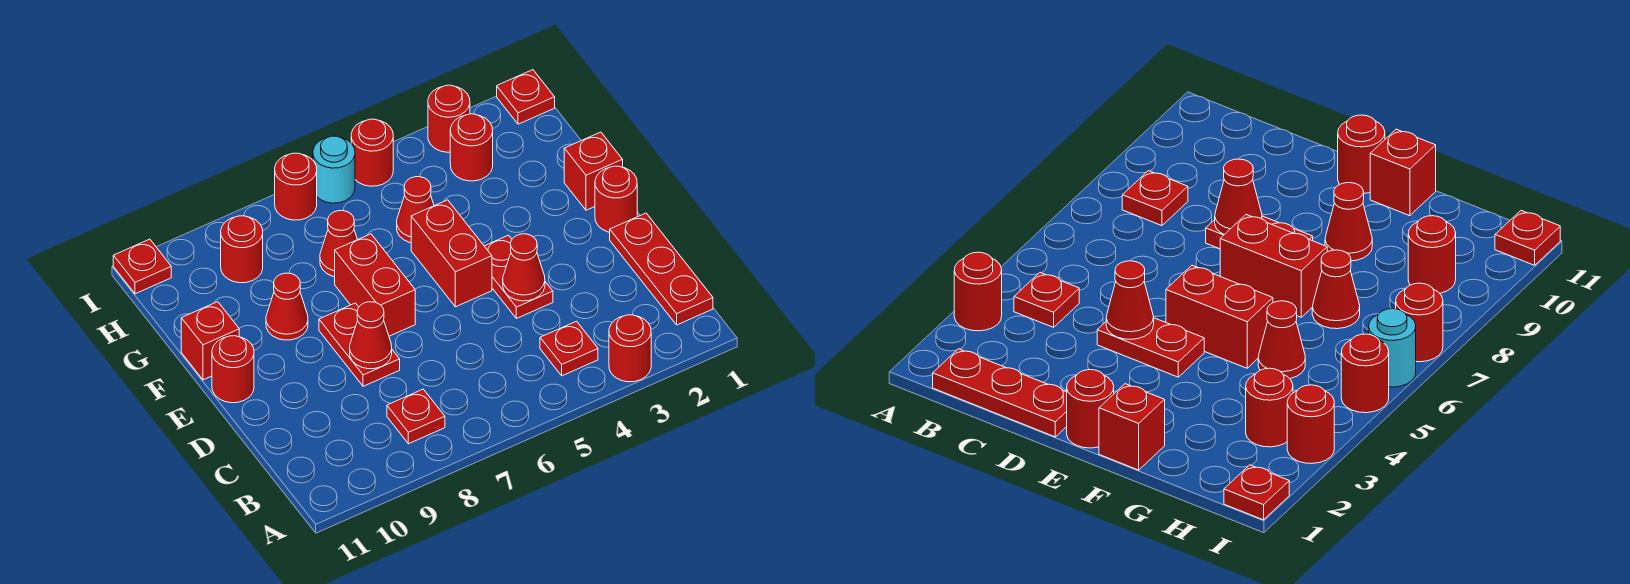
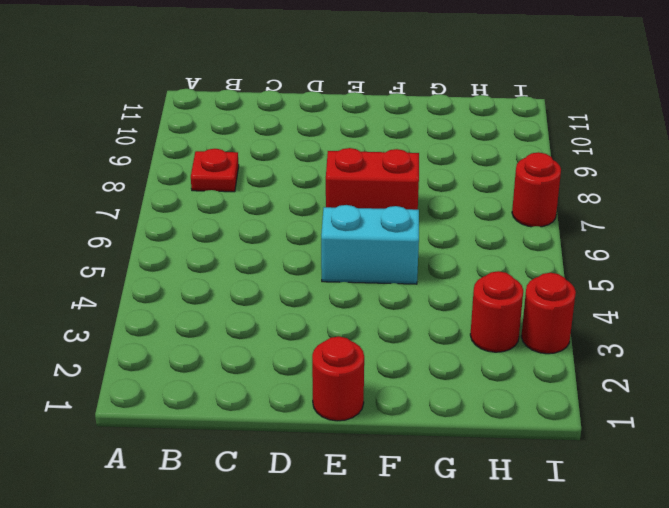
cyan 1x2 brick [321,205,419,284] -> red 1x2 brick [411,200,492,307]
none -> red 1x1 round brick [609,315,651,382]
none -> red 1x3 plate [610,213,713,325]
none -> red 1x1 plate [540,321,598,376]

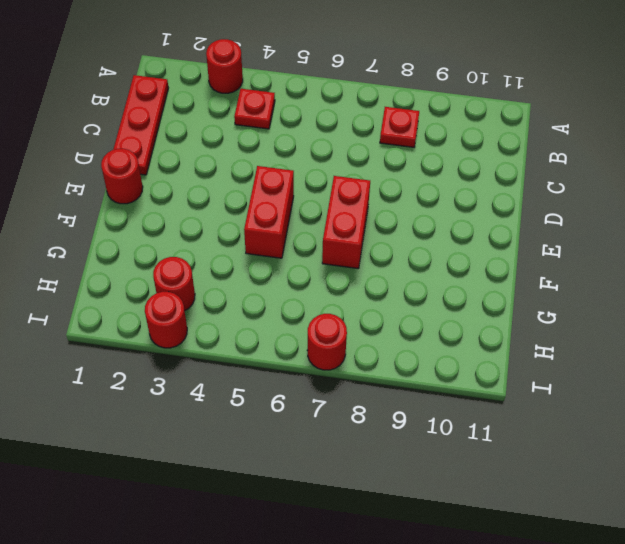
none -> red 1x2 plate [485,235,553,319]
none -> red 1x2 plate [319,303,400,386]
none -> red 1x1 round brick [212,336,254,403]

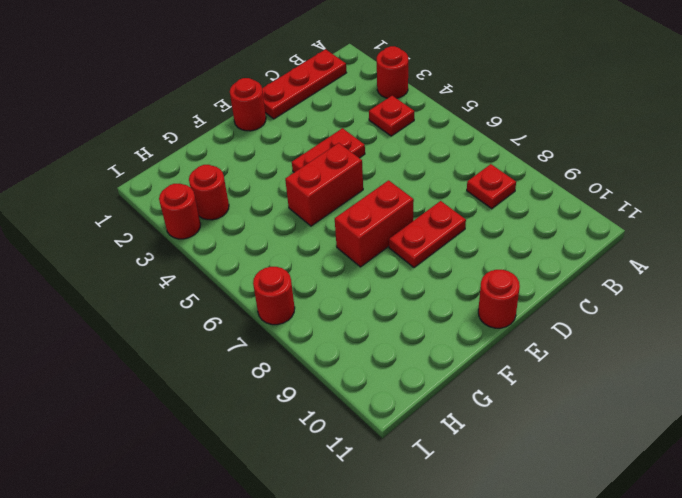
none -> red 1x1 brick [564,132,623,210]
none -> red 1x1 cone [266,273,308,340]
none -> red 1x1 brick [181,302,239,380]

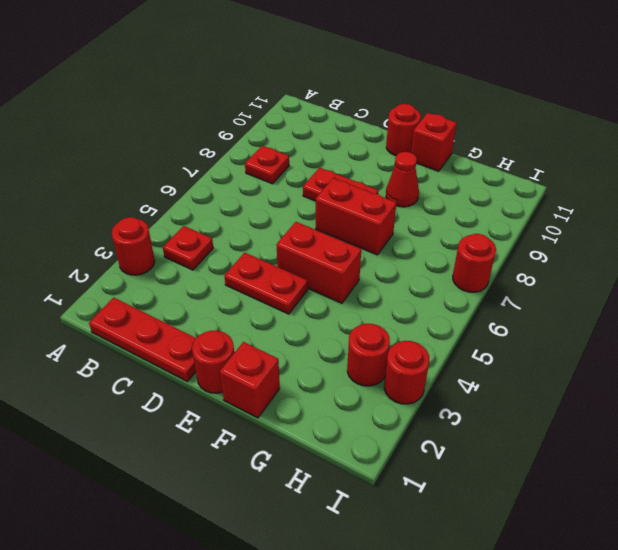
none -> red 1x1 cone [397,177,434,243]
none -> red 1x1 cone [320,211,357,277]
none -> red 1x1 round brick [221,216,263,283]

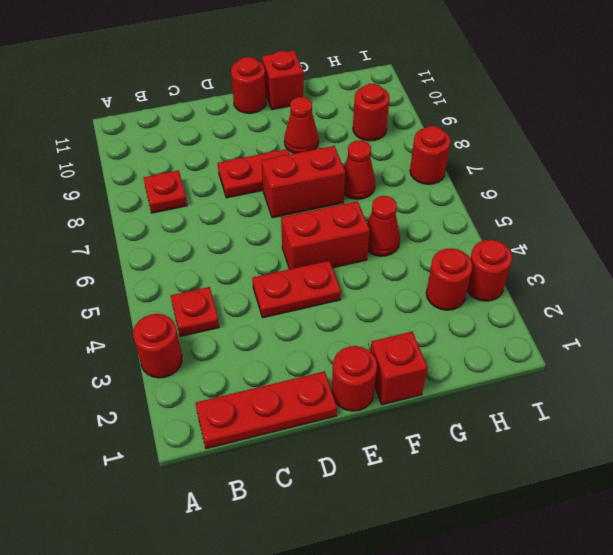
none -> red 1x1 plate [497,70,555,124]
none -> red 1x1 round brick [351,119,393,186]
none -> cyan 1x1 round brick [313,136,355,203]

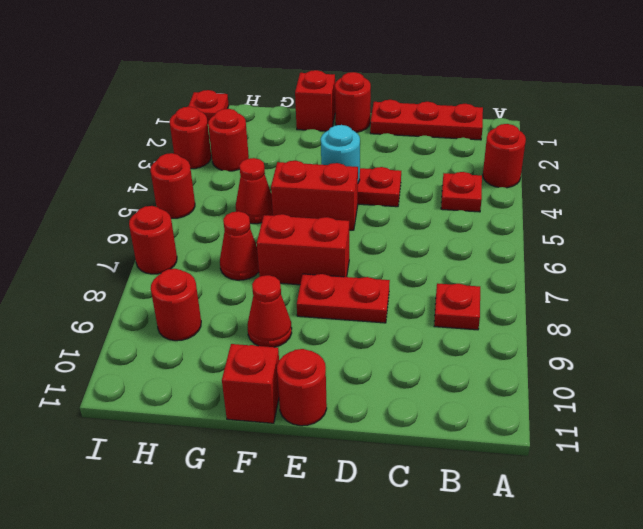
cyan 1x1 round brick [321,125,360,183] -> cyan 1x1 round brick moved to [313,136,355,203]
none -> red 1x1 plate [113,239,171,294]
none -> red 1x1 cone [503,234,545,301]
none -> red 1x1 cone [350,302,392,369]

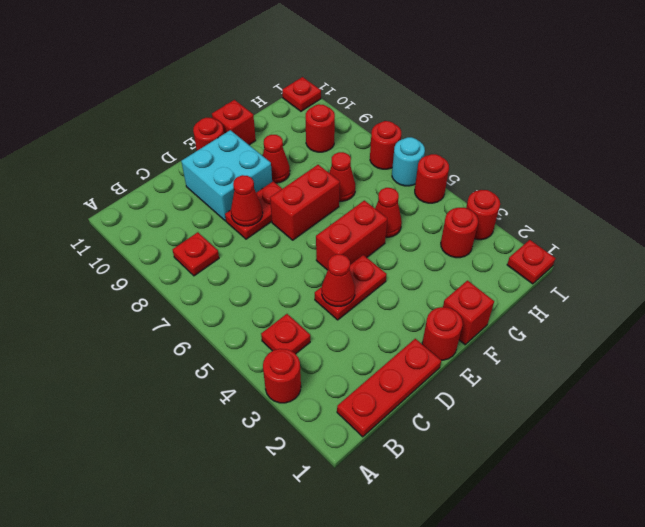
cyan 2x2 brick [181,130,272,221] -> none

